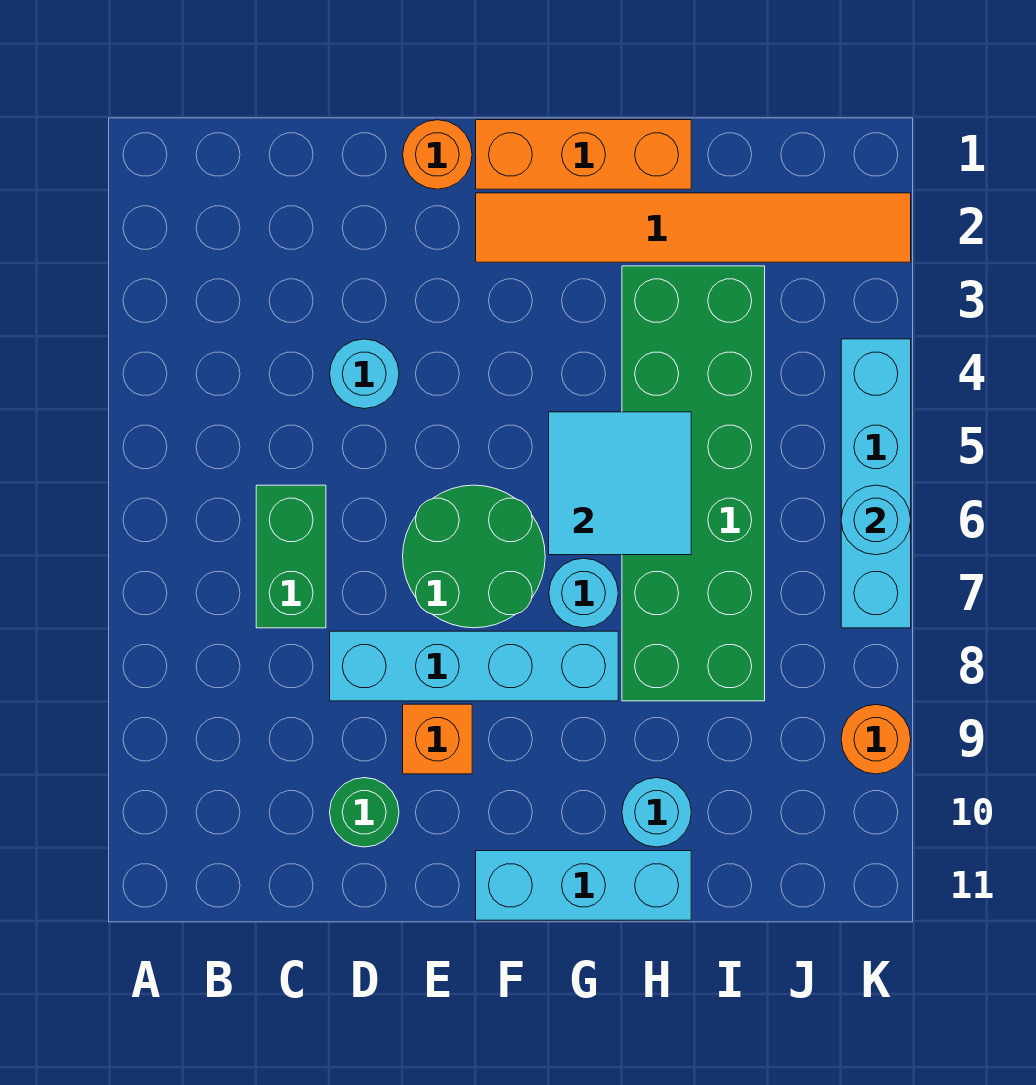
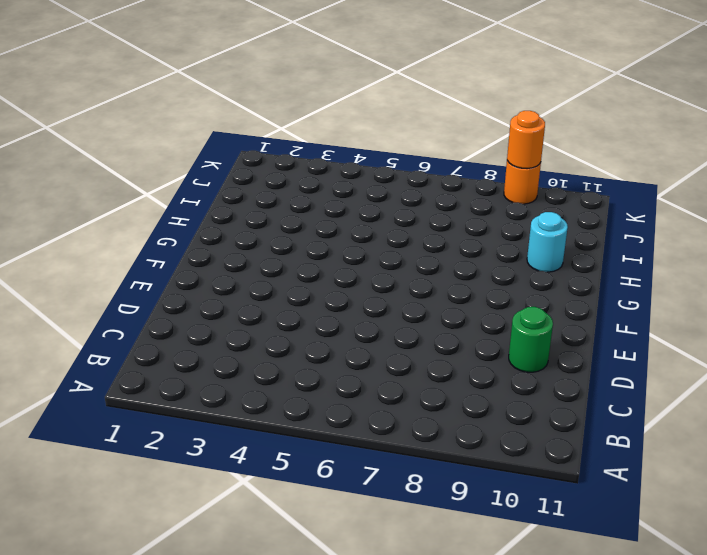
orange 1x1 round brick [507,111,545,169] -> orange 1x1 round brick moved to [403,120,472,189]
none -> green 1x2 brick [256,485,326,628]
none -> cyan 1x1 round brick [330,339,399,409]
none -> cyan 1x4 brick [330,631,618,701]

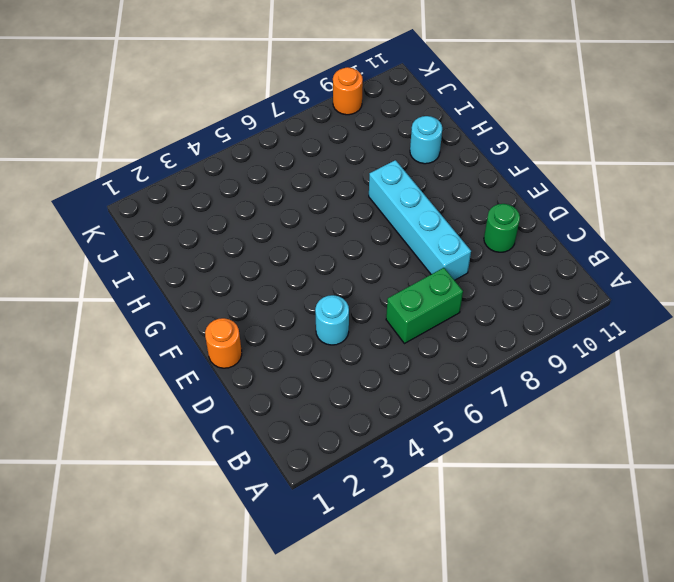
none -> green 2x2 round brick [403,485,545,628]
none -> orange 1x1 brick [403,704,472,774]
none -> orange 1x3 brick [476,120,691,189]

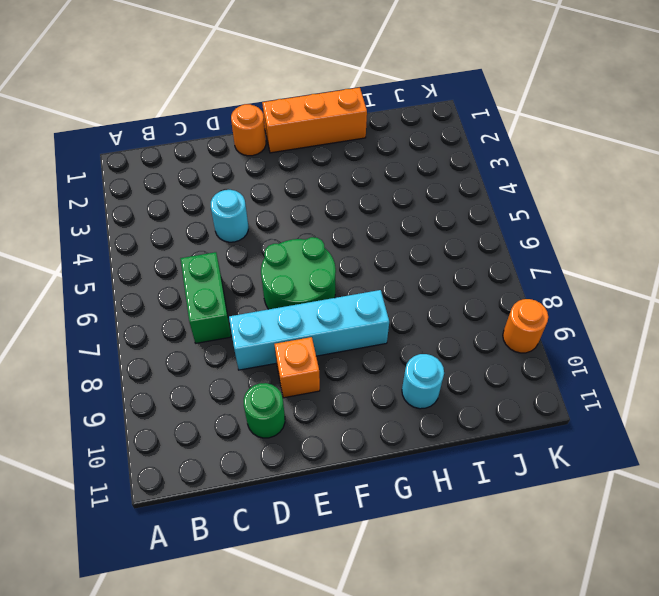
none -> orange 1x6 tile [476,193,911,262]
none -> cyan 1x3 brick [476,851,691,920]
none -> cyan 1x1 round brick [549,558,618,628]

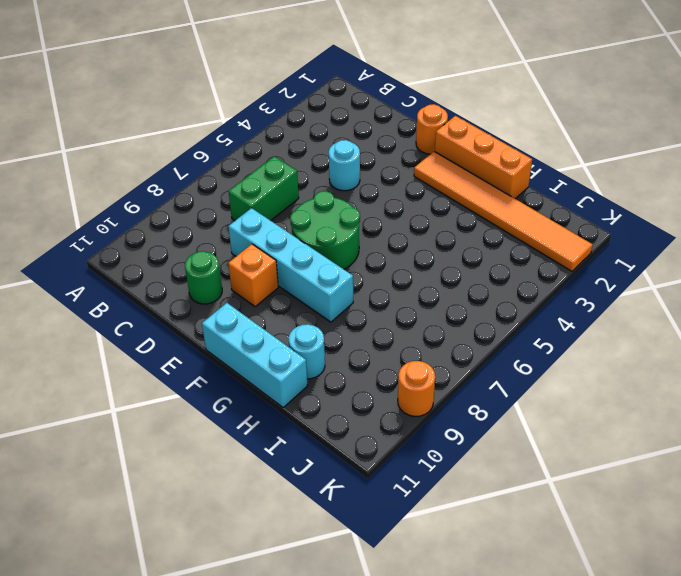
none -> cyan 1x1 round brick [549,558,618,628]
none -> green 2x6 brick [622,266,765,701]
none -> cyan 1x4 brick [841,339,911,628]

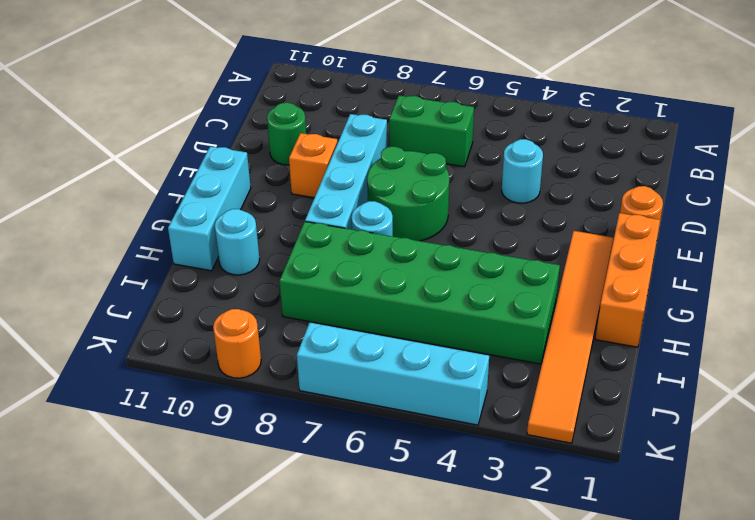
none -> cyan 2x2 tile [549,412,691,555]
none -> cyan 1x1 round brick [841,485,911,555]

